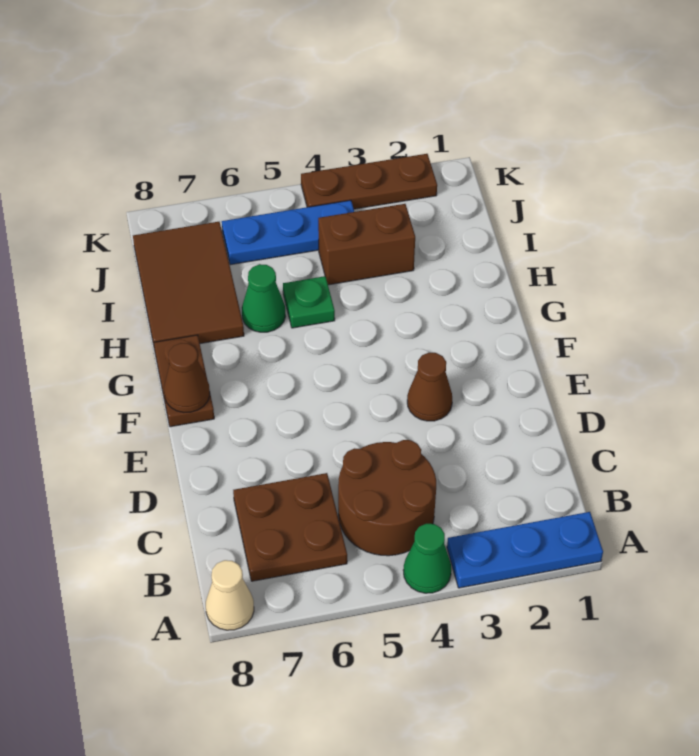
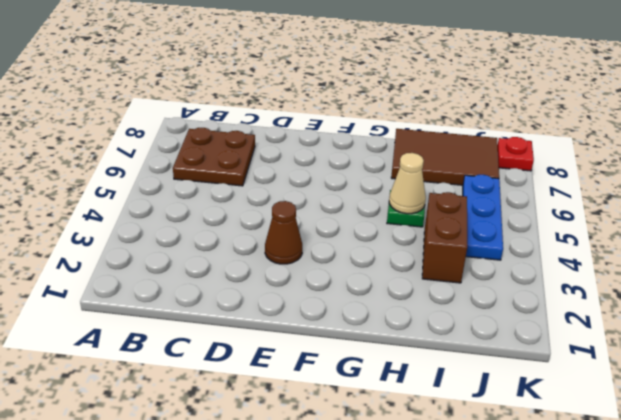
tan 1x1 cone [389,153,426,214] -> tan 1x1 cone moved to [206,560,254,630]
red 1x1 plate [498,137,534,171] -> none
none -> blue 1x3 plate [447,512,603,588]
none -> green 1x1 cone [403,524,451,593]
none -> brown 2x2 round brick [338,440,436,556]

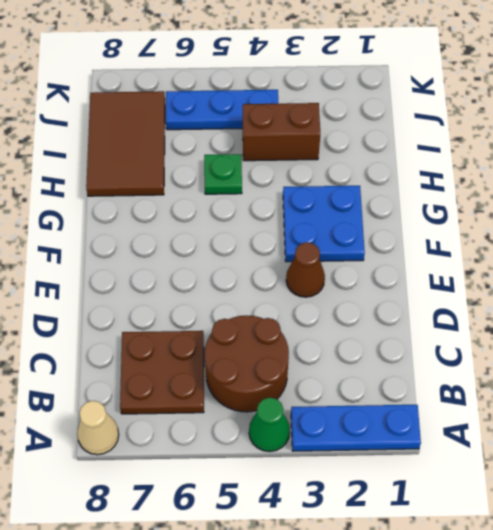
blue 2x2 plate [283,186,365,262] -> none
none -> brown 1x2 plate [154,335,214,427]
none -> green 1x1 cone [242,264,286,332]
none -> brown 1x3 plate [301,154,437,209]

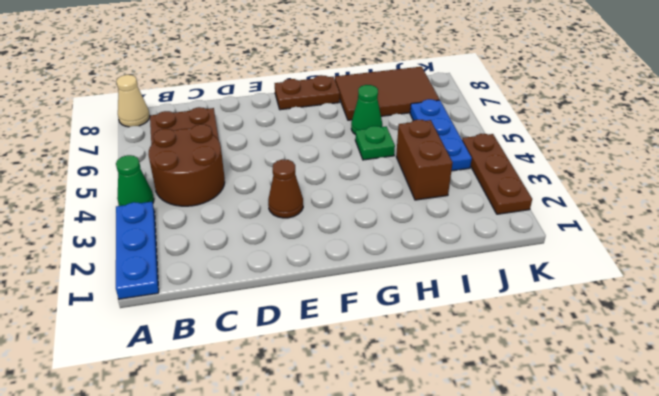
none -> brown 1x1 cone [164,343,210,412]

